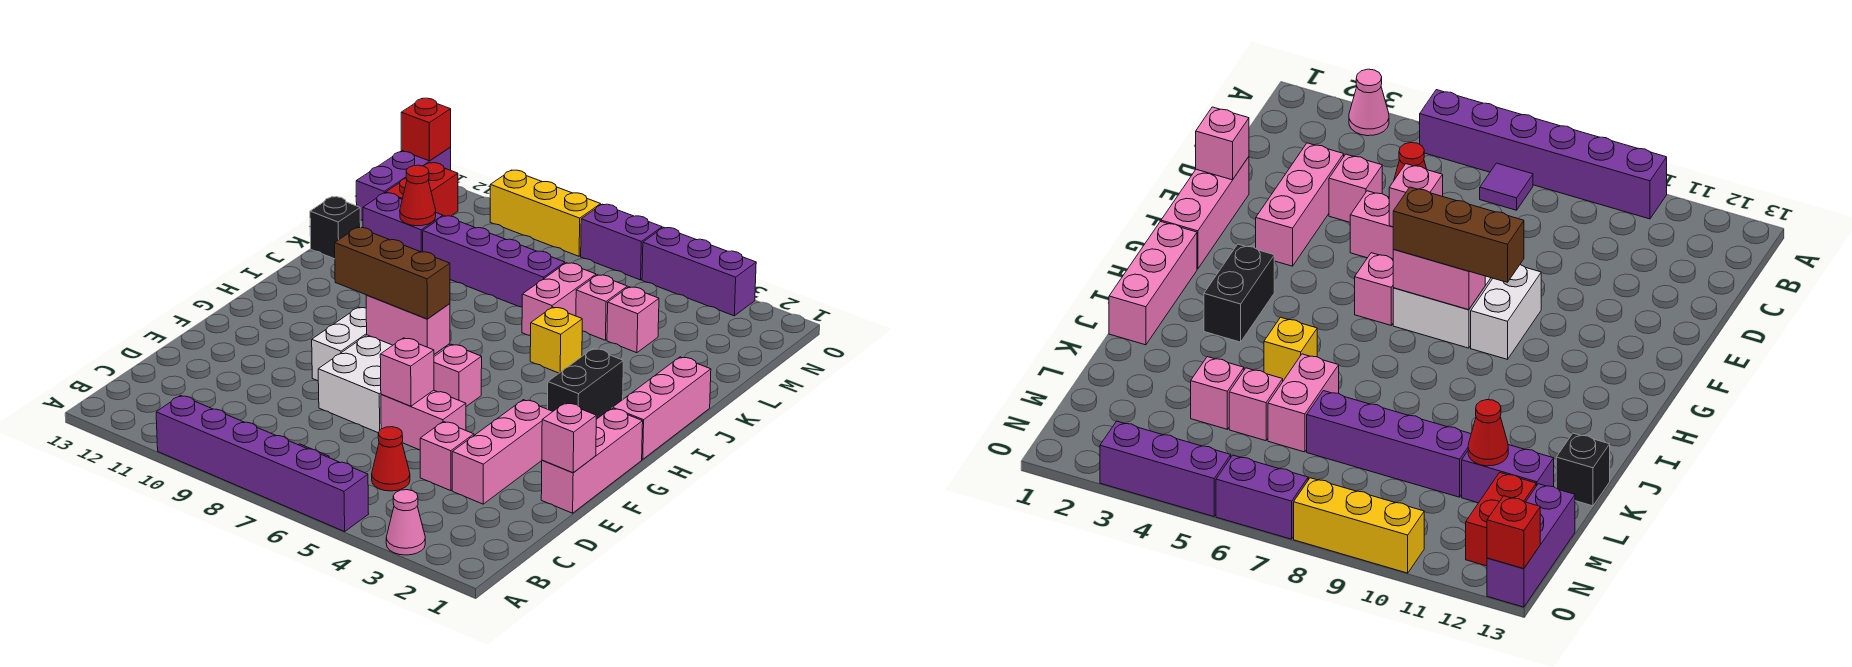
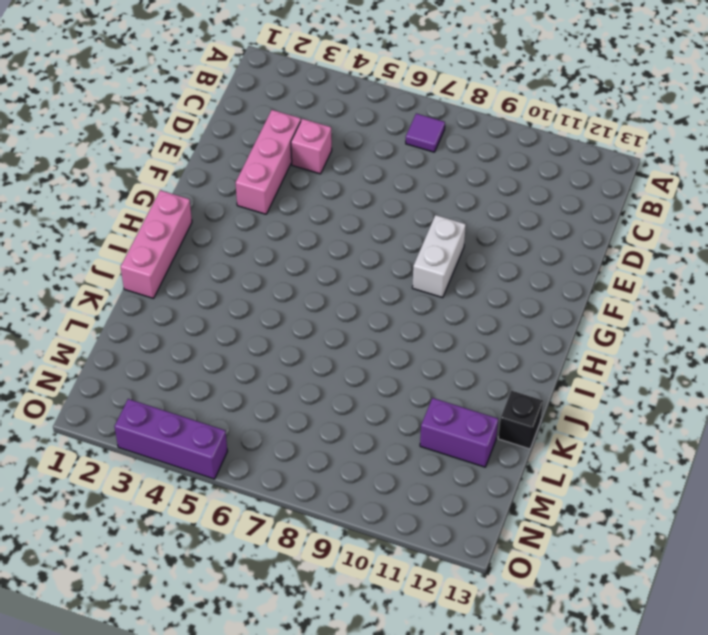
none -> pink 1x1 cone [386,490,425,555]
none -> purple 1x6 brick [156,395,369,532]
none -> red 1x1 cone [372,427,410,491]
none -> pink 1x3 brick [541,408,643,513]

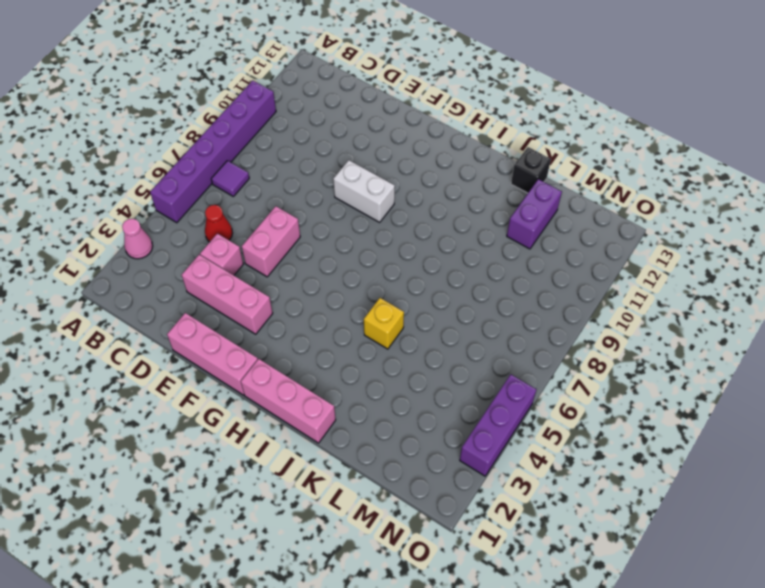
none -> white 2x3 brick [318,335,450,432]
none -> pink 1x1 brick [434,344,482,406]
none -> black 1x2 brick [548,349,623,419]
none -> pink 1x2 brick [522,263,596,336]

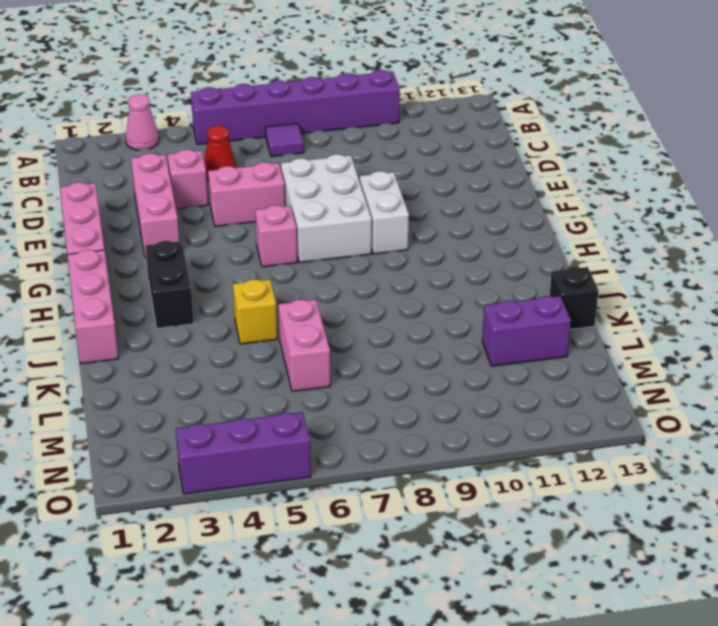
none -> pink 1x1 brick [607,287,659,353]
none -> pink 1x1 brick [576,275,627,340]
none -> purple 1x4 brick [423,216,565,307]
none -> red 1x2 brick [386,163,458,216]

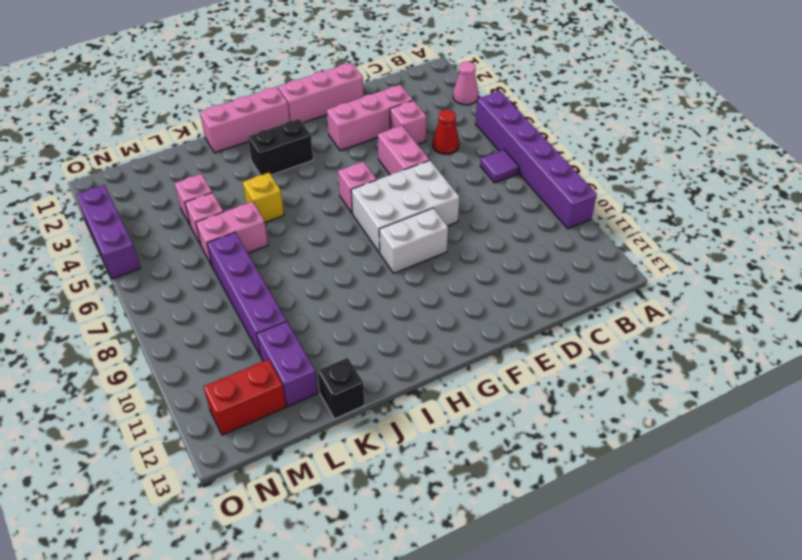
none -> purple 1x3 brick [356,148,451,221]
none -> purple 1x2 brick [581,204,662,280]
none -> yellow 1x3 brick [490,170,601,256]
none -> pink 1x1 brick [542,403,596,473]

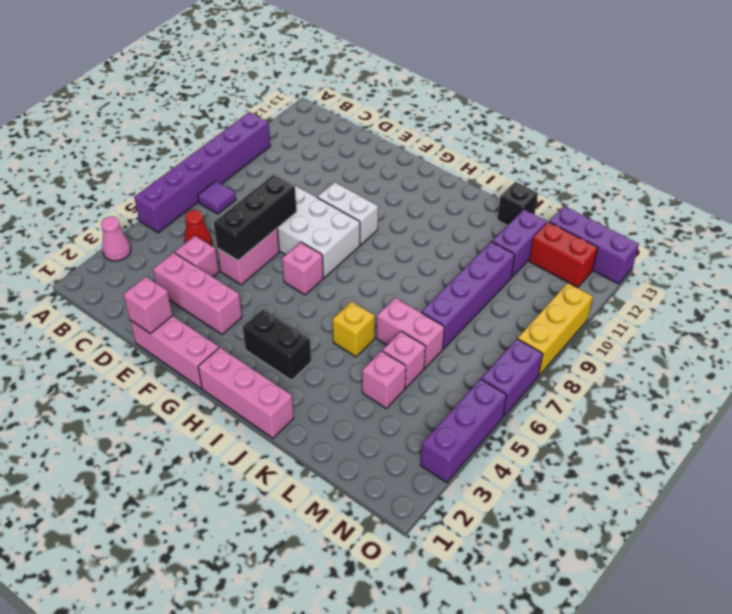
black 1x3 brick [214,175,297,261] -> pink 1x1 brick [380,338,434,406]
none -> pink 1x2 brick [366,295,450,354]
none -> red 1x1 cone [400,165,436,226]
none -> red 1x1 brick [401,98,451,161]
none -> brown 1x3 brick [335,227,450,319]

